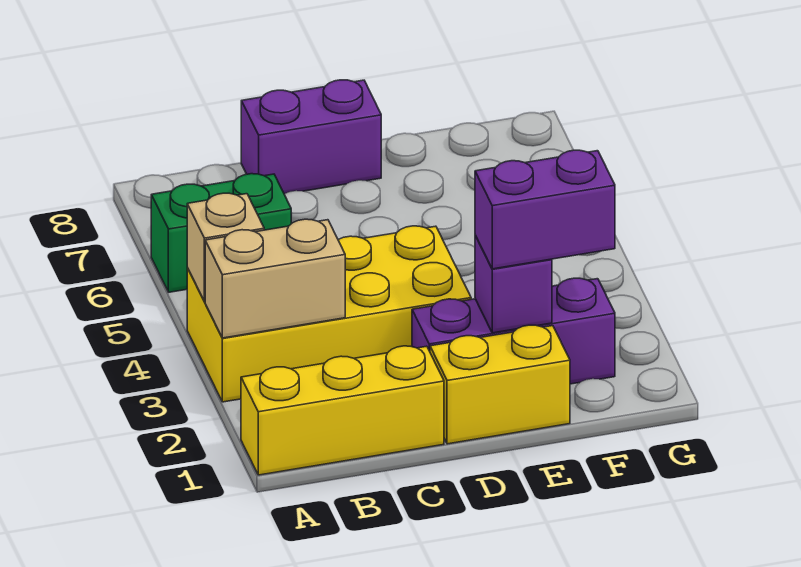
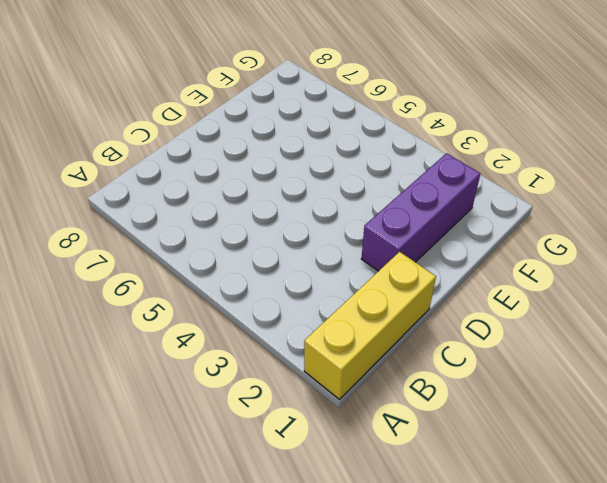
none -> yellow 2x4 brick [187,226,471,402]
none -> green 1x2 brick [151,174,291,292]

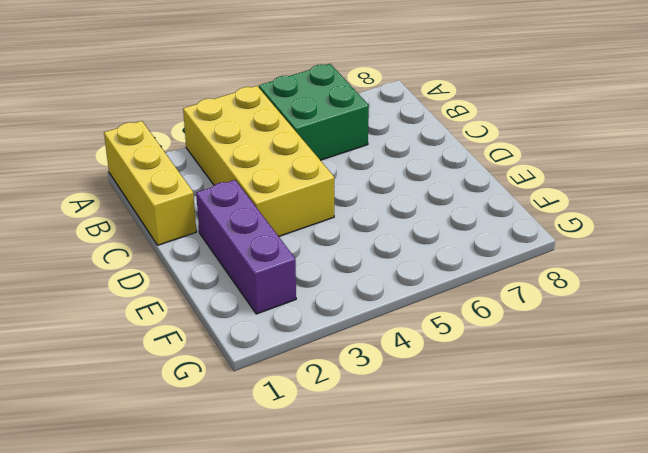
green 2x2 brick [259,64,369,160] -> green 1x2 brick [151,174,291,292]
none -> purple 1x2 brick [241,80,381,194]
none -> yellow 1x2 brick [430,325,570,444]

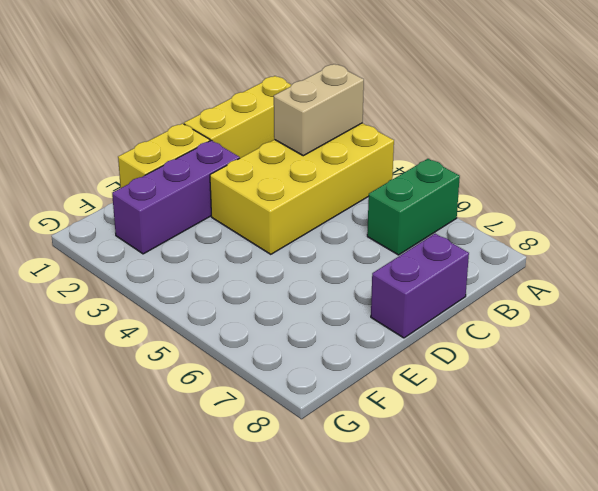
none -> tan 1x1 brick [187,193,264,302]
none -> purple 1x1 brick [475,235,552,333]

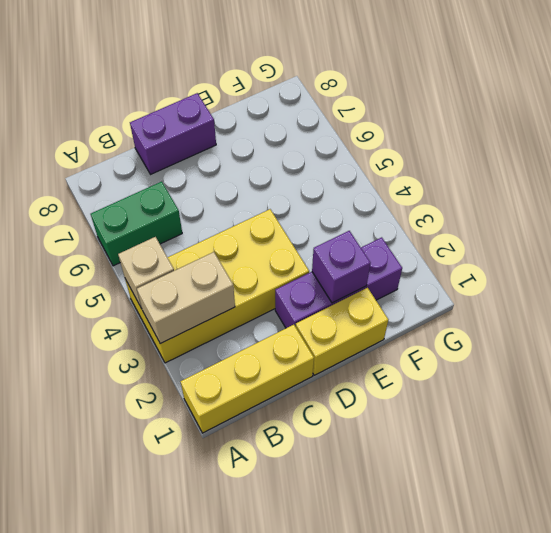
none -> purple 1x2 brick [475,150,615,269]

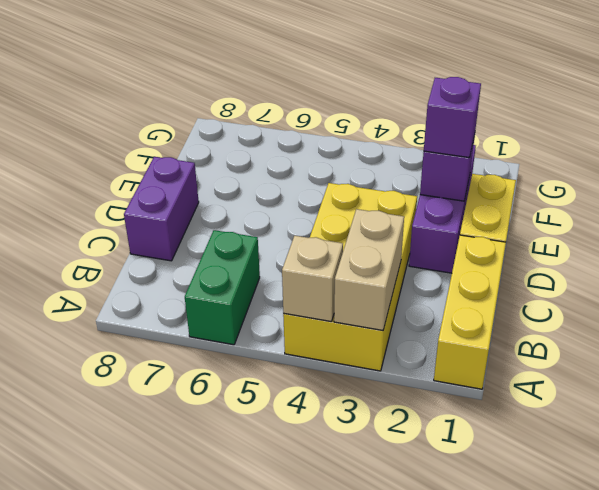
purple 1x1 brick [424,77,481,158] -> purple 1x2 brick [475,150,615,269]

